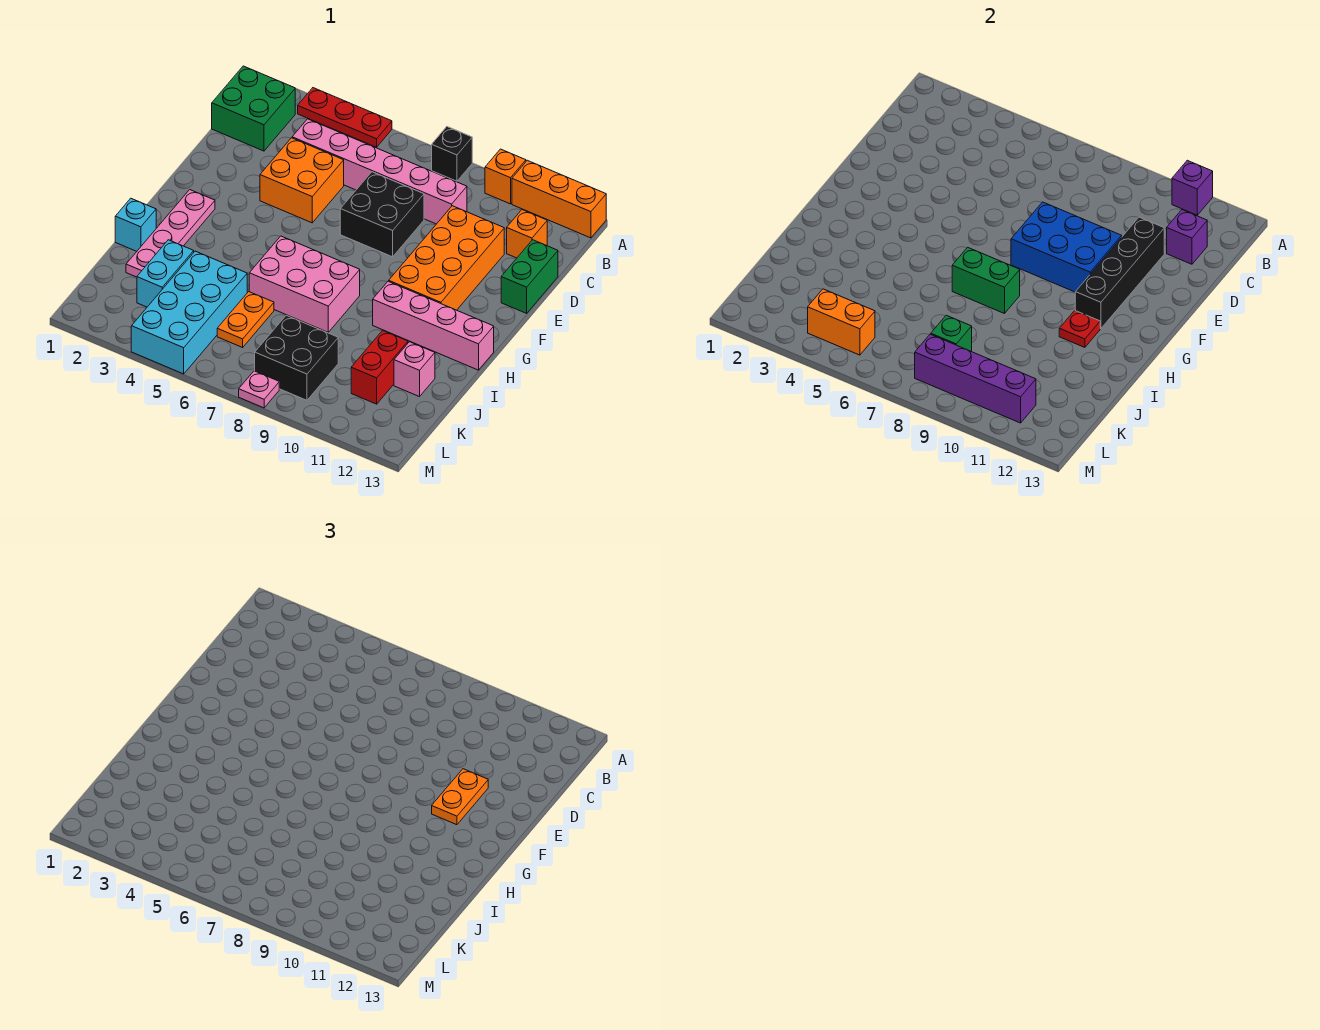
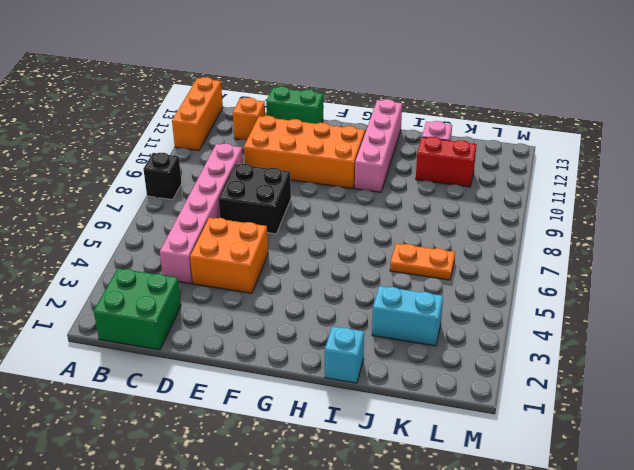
none -> red 1x3 plate [298,88,392,147]
none -> orange 1x1 brick [485,149,526,204]
none -> pink 1x4 plate [126,190,215,277]
none -> pink 2x3 brick [249,236,360,332]

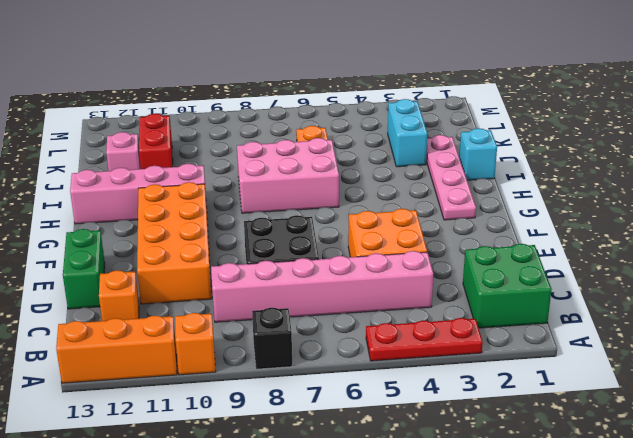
none -> cyan 2x4 brick [131,251,247,374]
none -> black 2x2 brick [255,315,338,400]
none -> pink 1x1 plate [239,371,279,408]
none -> purple 1x1 brick [1172,160,1213,215]

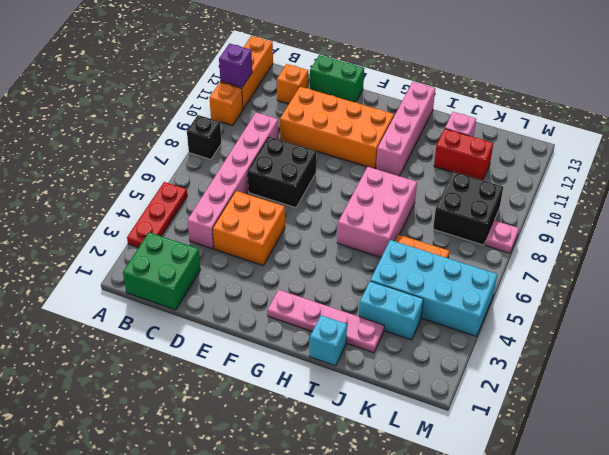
none -> purple 1x1 brick [1167,210,1207,264]
none -> black 1x4 brick [1075,217,1164,329]
none -> blue 2x3 brick [1011,202,1122,292]
none -> green 1x2 brick [952,247,1020,314]

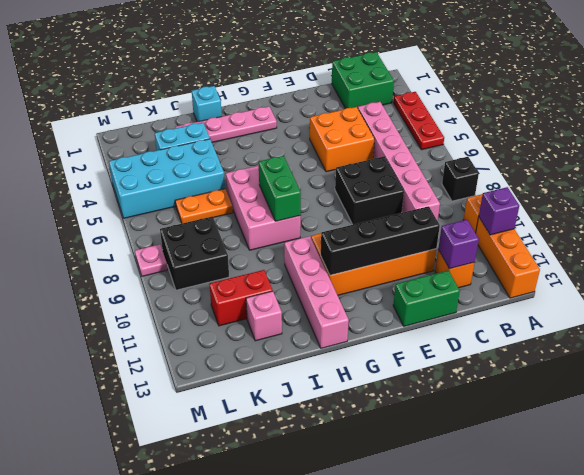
none -> blue 2x3 brick [1011,202,1122,292]
none -> red 1x1 plate [1059,311,1100,347]
none -> green 1x1 brick [931,315,972,352]
none -> orange 1x2 brick [808,289,875,355]

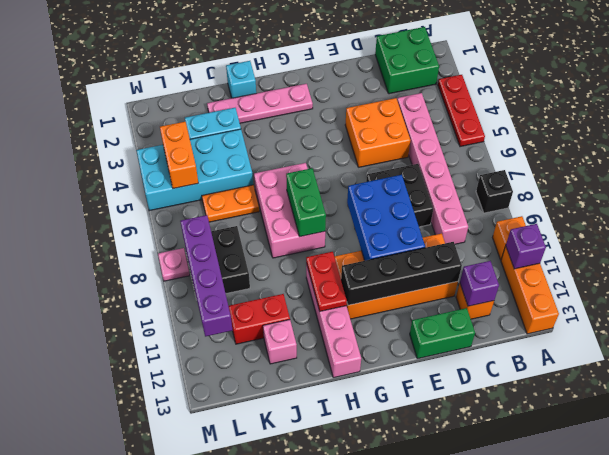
red 1x2 plate [306,252,347,311] -> red 1x1 plate [1059,311,1100,347]
none -> green 1x1 brick [931,315,972,352]
none -> orange 1x2 plate [432,769,488,825]

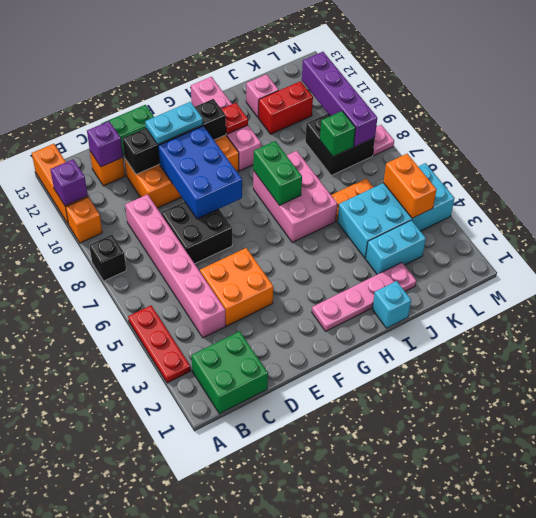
cyan 1x2 plate [145,102,203,144] -> orange 1x2 plate [432,769,488,825]

